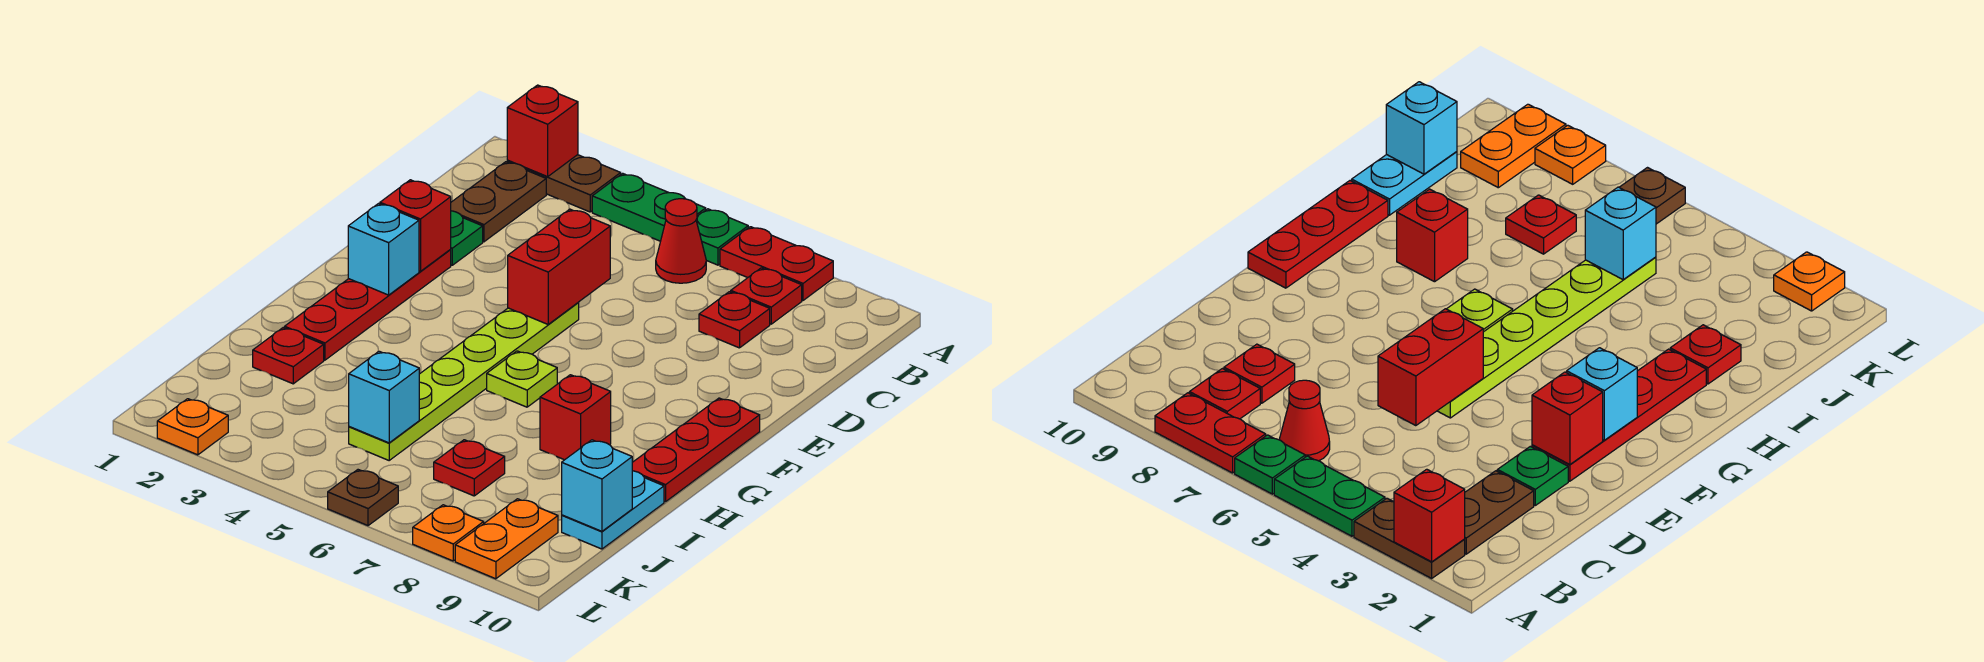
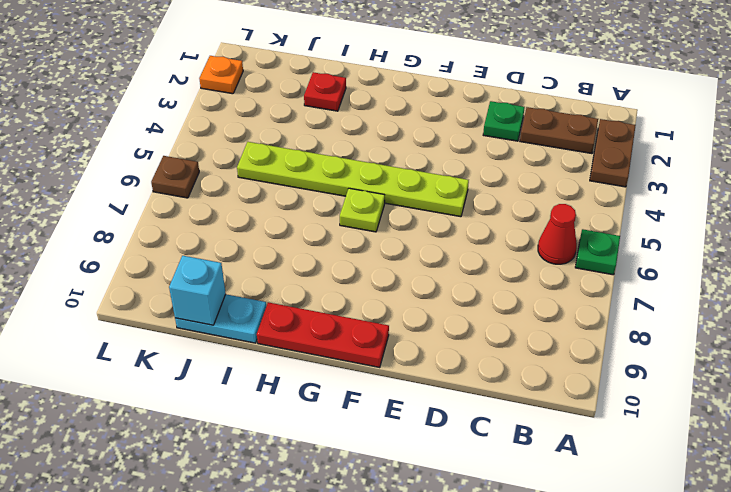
none -> green 1x2 plate [592,173,706,241]
none -> red 1x2 plate [720,227,833,300]
none -> red 1x1 plate [731,268,802,324]

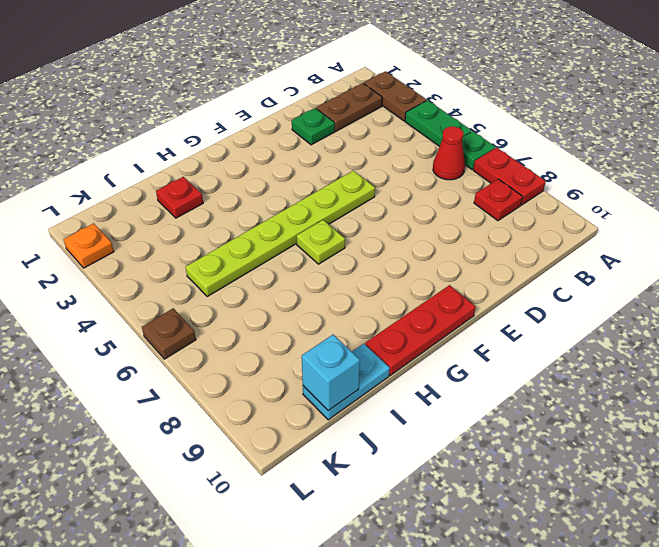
none -> red 1x1 plate [699,292,770,348]
none -> red 1x4 plate [285,250,451,360]
none -> red 1x1 brick [540,375,611,460]

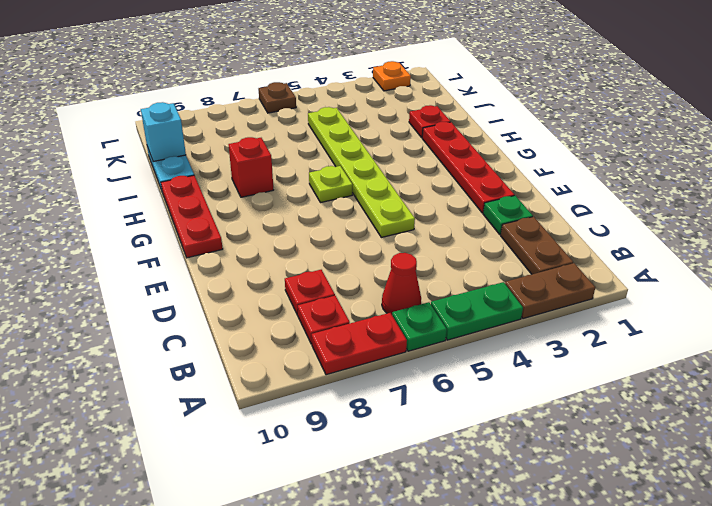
none -> red 1x1 plate [434,440,505,496]
none -> orange 1x2 plate [455,499,558,579]
none -> orange 1x1 plate [413,505,484,561]

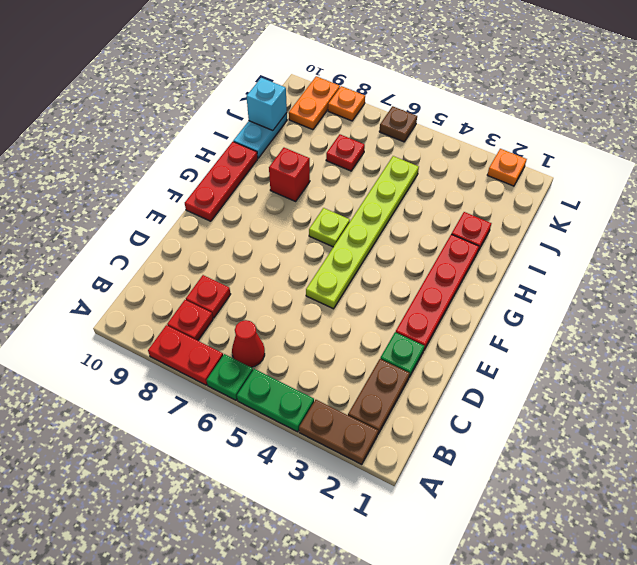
none -> red 1x1 brick [507,85,578,177]
none -> red 1x2 brick [508,209,610,324]
none -> red 1x1 brick [380,180,451,271]

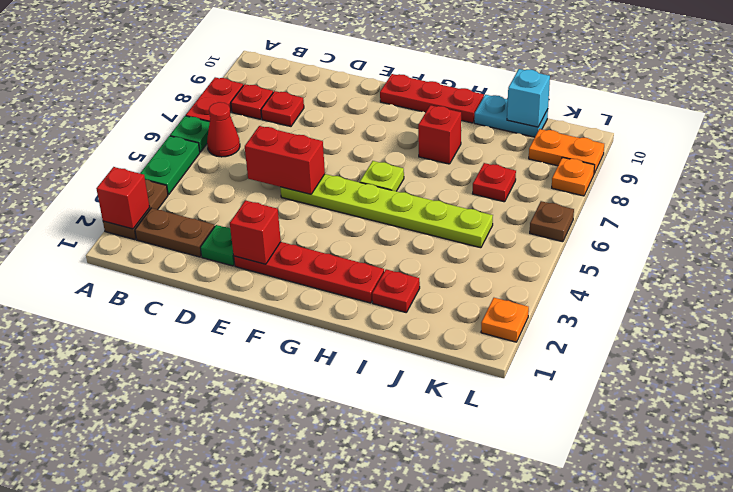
none -> cyan 1x1 brick [348,204,419,295]
none -> cyan 1x1 brick [349,351,419,443]

